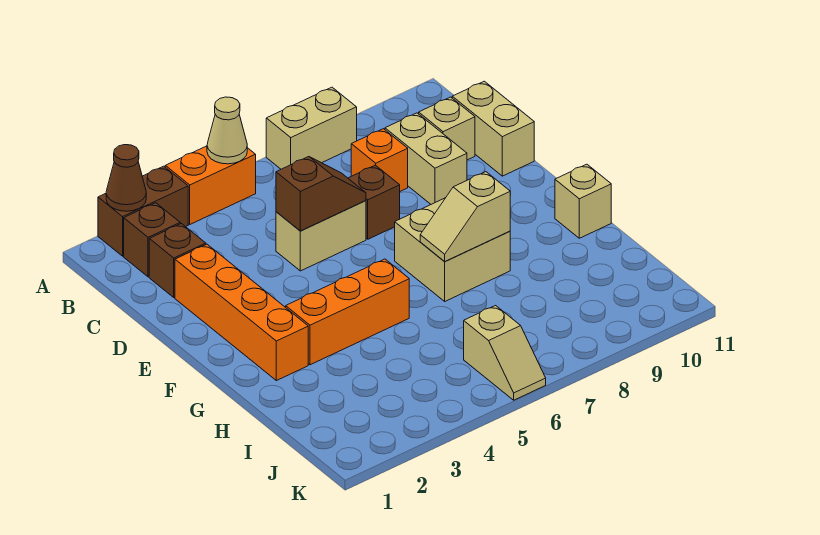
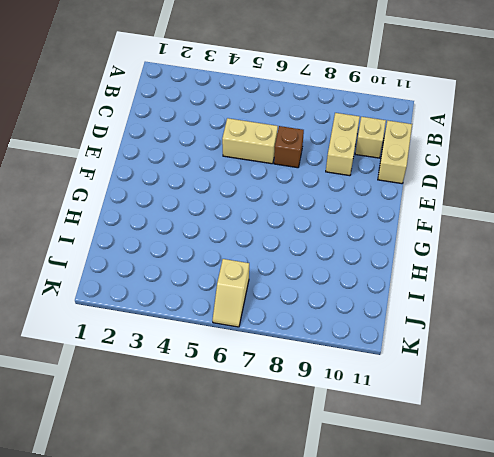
none -> brown 1x2 brick [98,166,188,256]
none -> orange 1x2 brick [165,146,256,224]
none -> tan 1x2 brick [266,87,357,169]

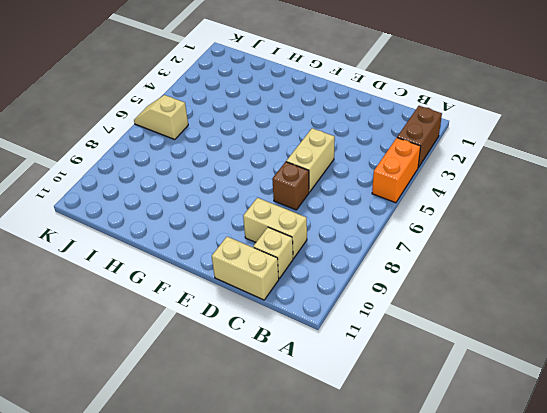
none -> tan 1x2 brick [266,87,357,169]
none -> brown 1x1 brick [124,203,180,277]
none -> brown 1x1 brick [149,224,206,297]

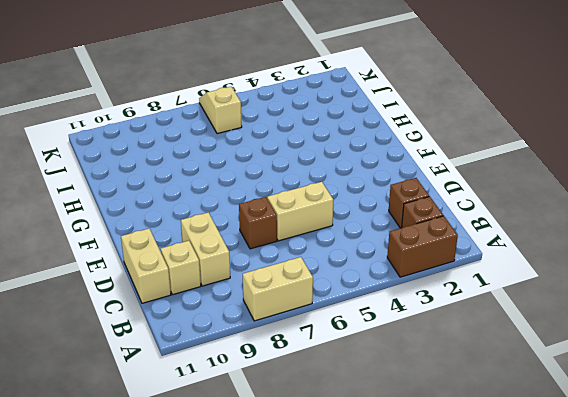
none -> orange 1x2 brick [165,146,256,224]
none -> orange 1x1 brick [351,129,408,191]
none -> orange 1x4 brick [175,244,308,381]

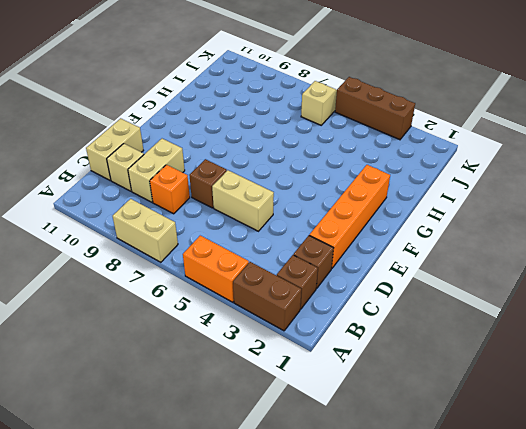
brown 1x3 brick [335,77,415,140] -> none
none -> tan 2x2 brick [395,198,510,301]
none -> orange 1x3 brick [286,259,409,365]
none -> tan 1x1 brick [555,164,611,238]

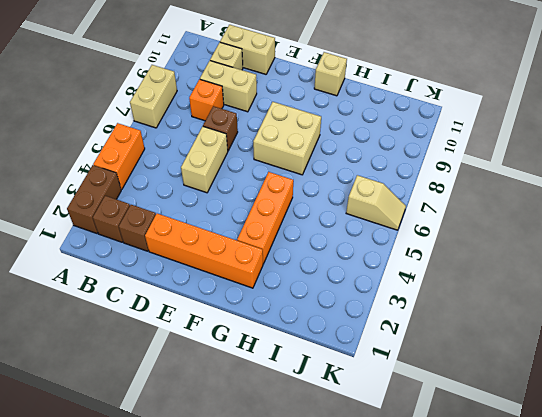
none -> brown 1x1 cone [106,145,146,211]
none -> tan 1x1 cone [207,97,247,164]
none -> brown 1x2 slope [276,157,366,231]

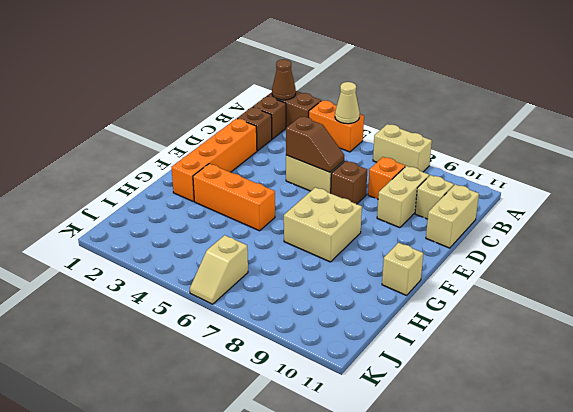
none -> tan 1x2 slope [420,172,510,262]

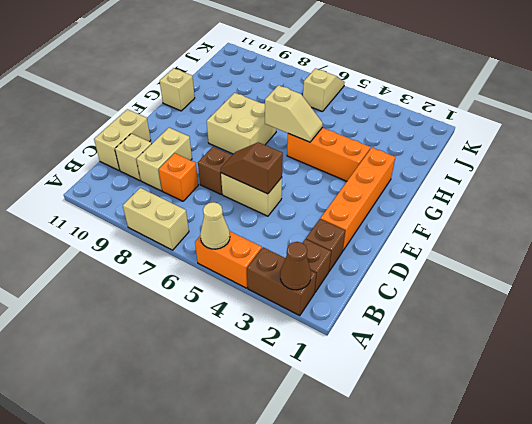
tan 1x2 slope [265,85,323,142] -> tan 1x2 slope moved to [420,172,510,262]

